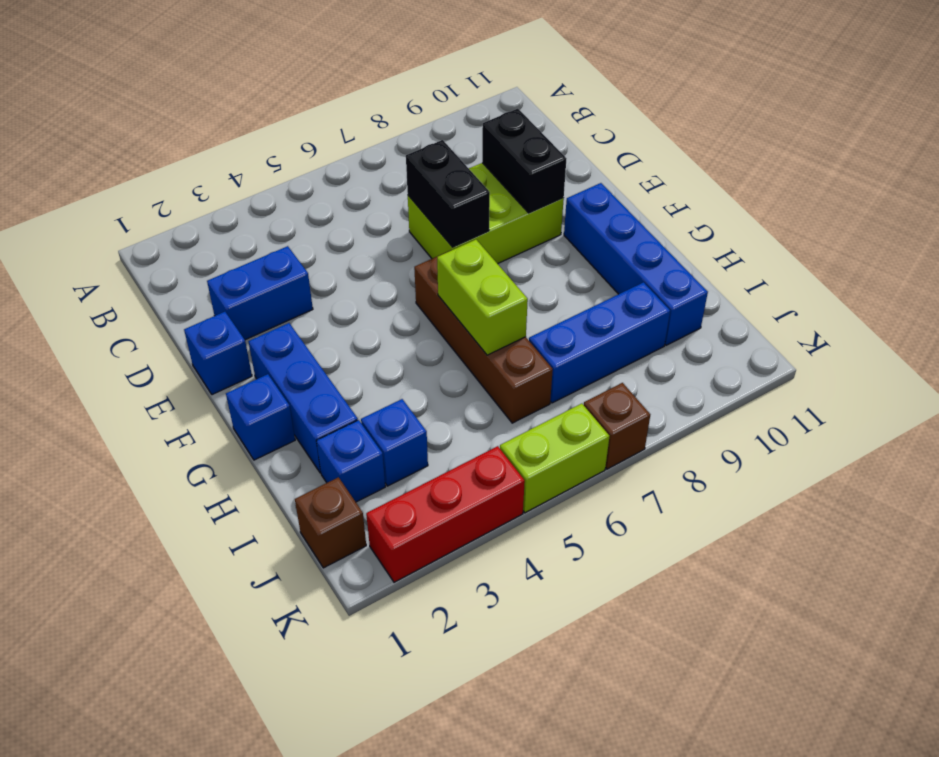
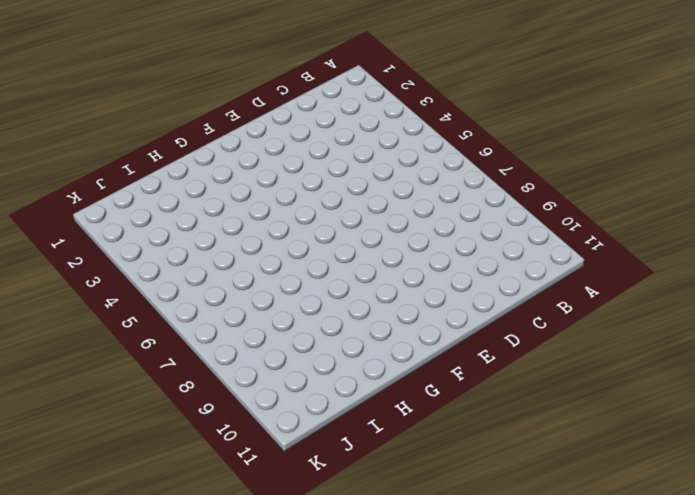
none -> blue 1x2 brick [207,246,313,340]
none -> lime 2x3 brick [408,163,564,264]
none -> blue 1x1 brick [184,312,252,395]

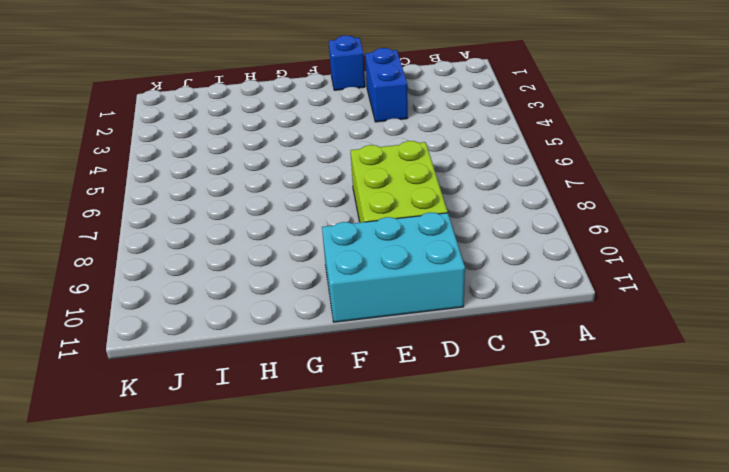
cyan 2x3 brick [322,212,465,322] -> blue 1x4 brick [564,183,708,345]
none -> blue 1x3 brick [248,323,358,473]
none -> brown 1x4 brick [414,250,553,423]
none -> blue 1x1 brick [226,374,295,460]

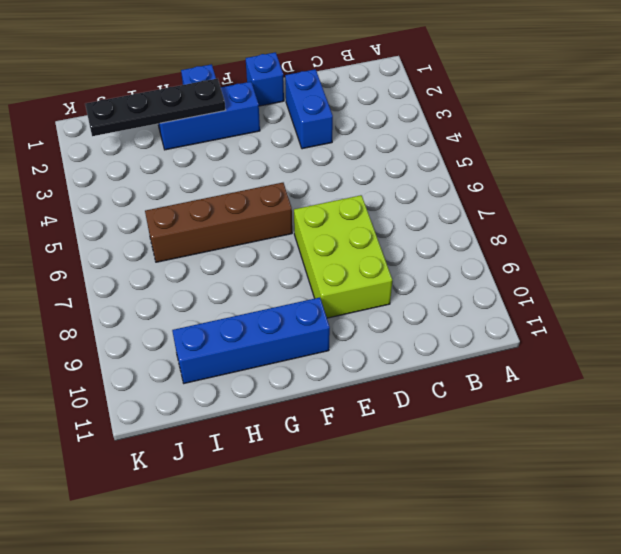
black 1x4 plate [85,78,226,136] -> none
none -> blue 1x1 brick [316,420,385,502]
none -> blue 1x1 brick [361,399,428,486]
none -> blue 1x3 brick [529,282,670,403]

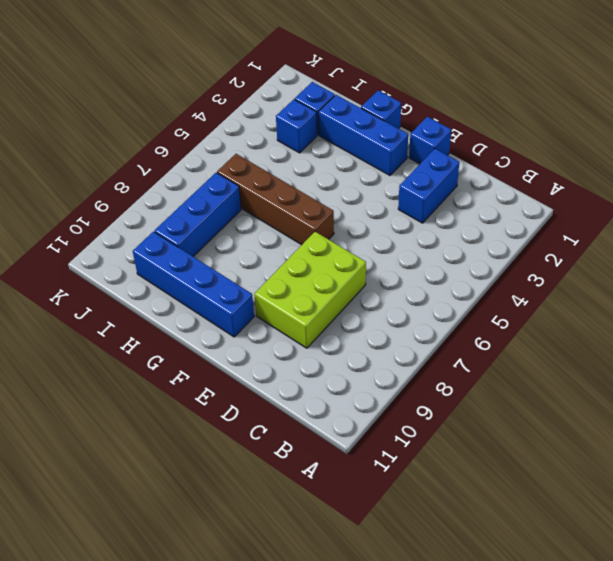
none -> brown 1x1 brick [295,477,366,568]
none -> red 1x3 brick [366,446,525,582]
none -> lime 1x2 brick [500,404,609,513]

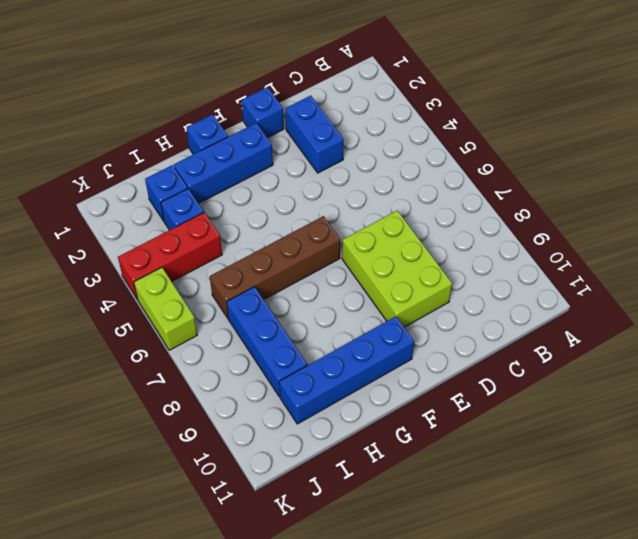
red 1x3 brick [118,213,222,300] -> red 1x3 brick turned to [366,446,525,582]
none -> brown 1x1 brick [295,477,366,568]
none -> brown 1x1 brick [584,383,650,469]
none -> black 1x2 brick [406,140,490,247]

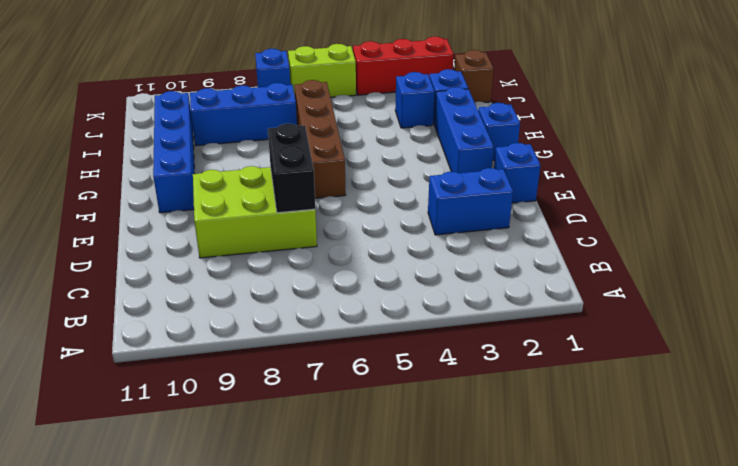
blue 1x1 brick [255,49,290,87] -> brown 1x1 brick [584,383,650,469]
none -> black 1x2 brick [482,109,567,213]
none -> lime 1x2 brick [437,240,528,355]

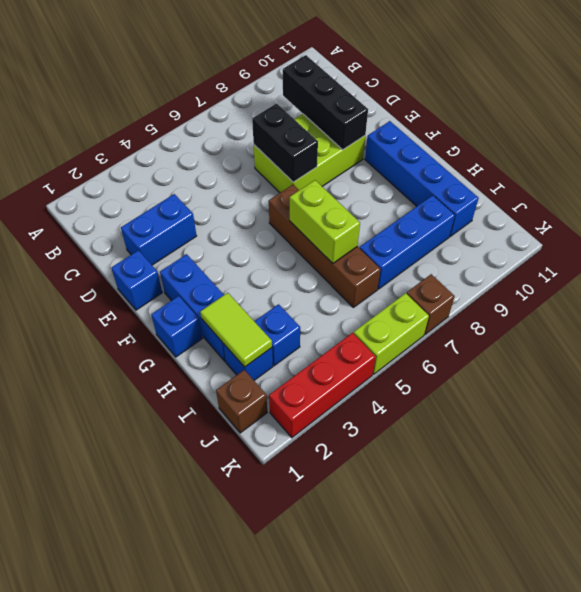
black 1x3 brick [283,55,368,150] -> black 1x2 brick [482,109,567,213]
lime 1x2 tile [200,293,272,367] -> none

